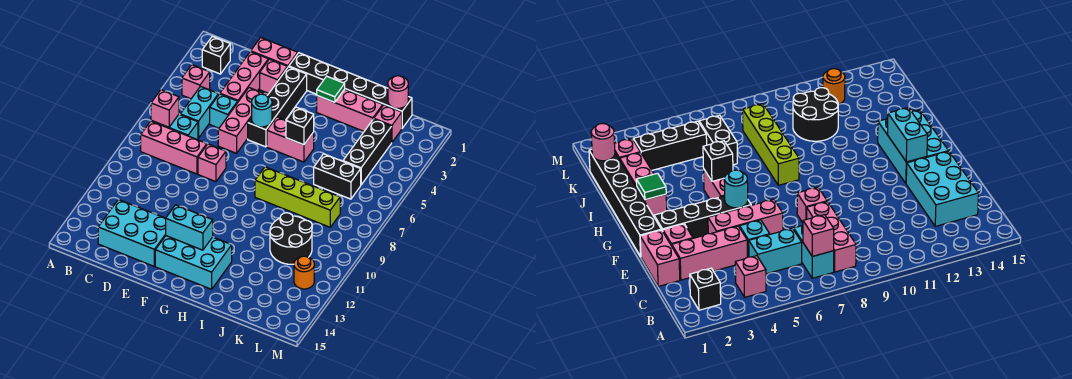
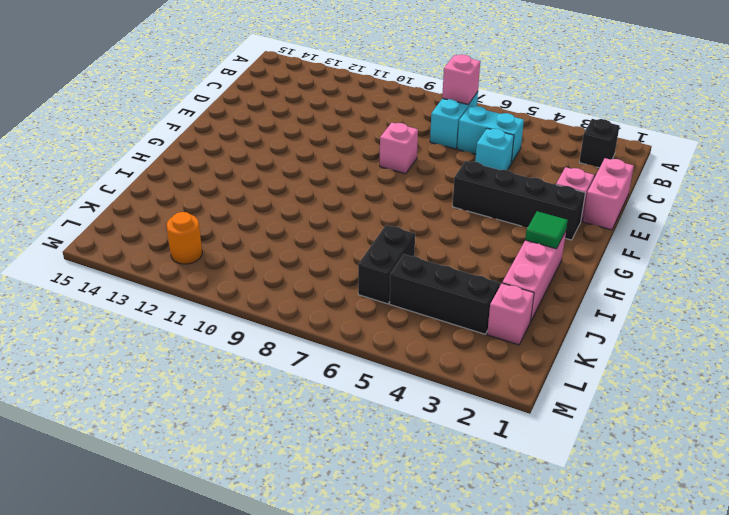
none -> pink 1x1 brick [182,65,210,99]
none -> pink 1x3 brick [141,121,207,174]
none -> cyan 2x3 brick [98,199,166,266]

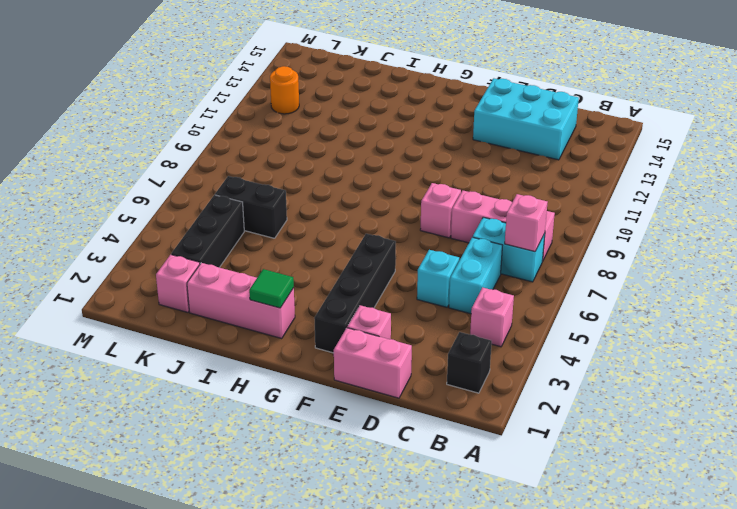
none -> pink 1x3 brick [220,51,268,102]
none -> pink 1x3 brick [218,88,267,153]
none -> black 1x6 brick [289,53,412,128]

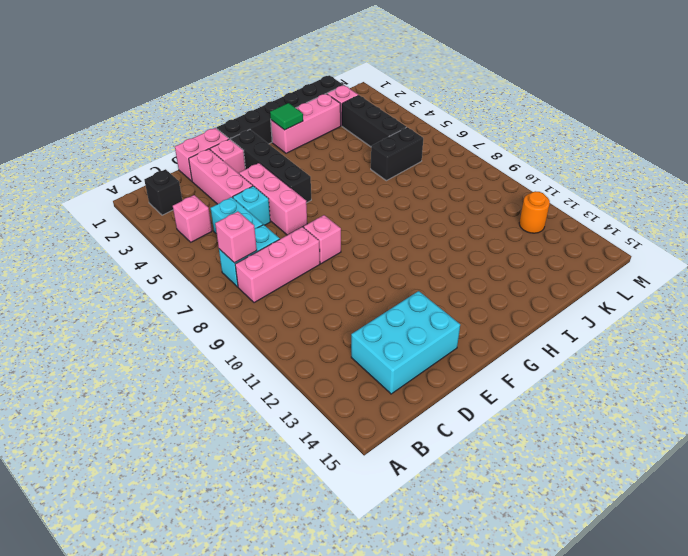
none -> cyan 2x3 brick [155,236,232,289]
none -> pink 1x2 brick [267,117,314,162]
none -> lime 1x4 brick [255,167,340,227]

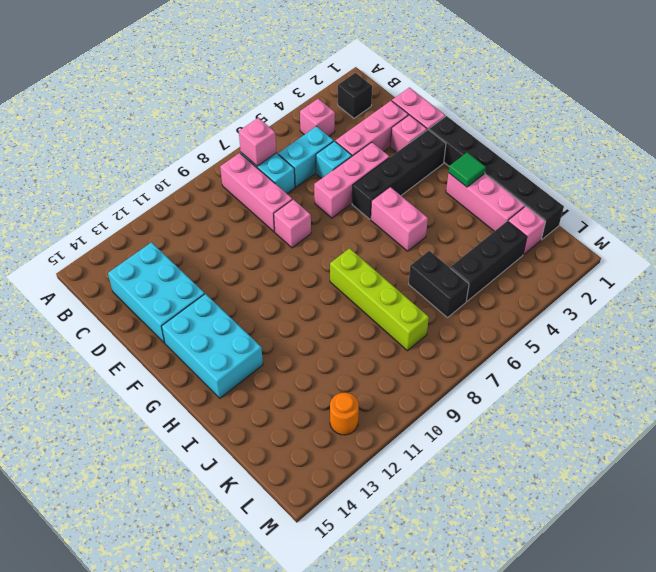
none -> black 2x2 round brick [270,213,312,264]
none -> cyan 1x1 round brick [252,94,272,127]
none -> cyan 1x2 brick [166,205,213,250]

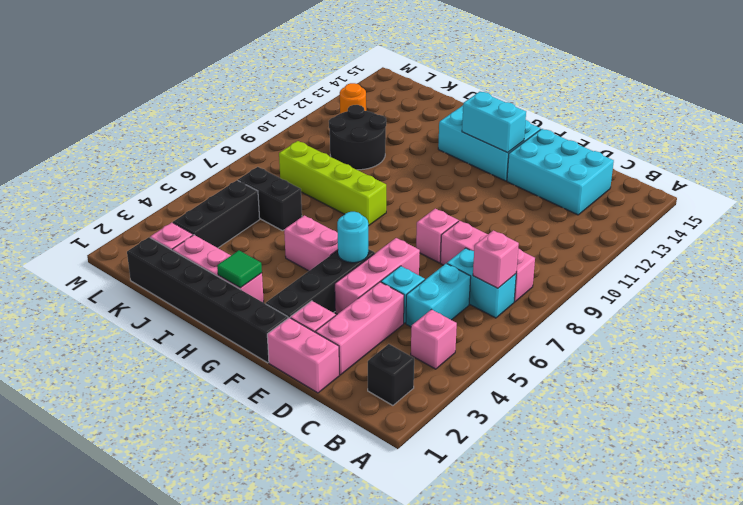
none -> black 1x1 brick [286,107,314,145]
none -> pink 1x1 round brick [388,76,408,108]

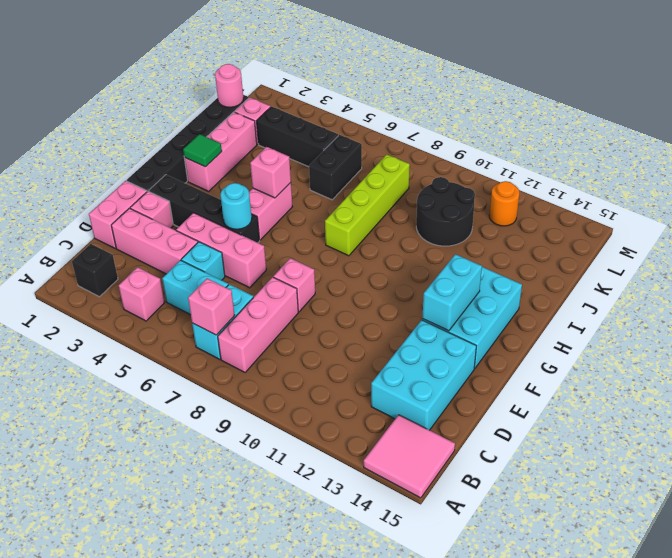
pink 2x2 tile [364,415,455,498] -> none
pink 1x1 brick [250,147,291,198] -> black 1x1 brick [286,107,314,145]

